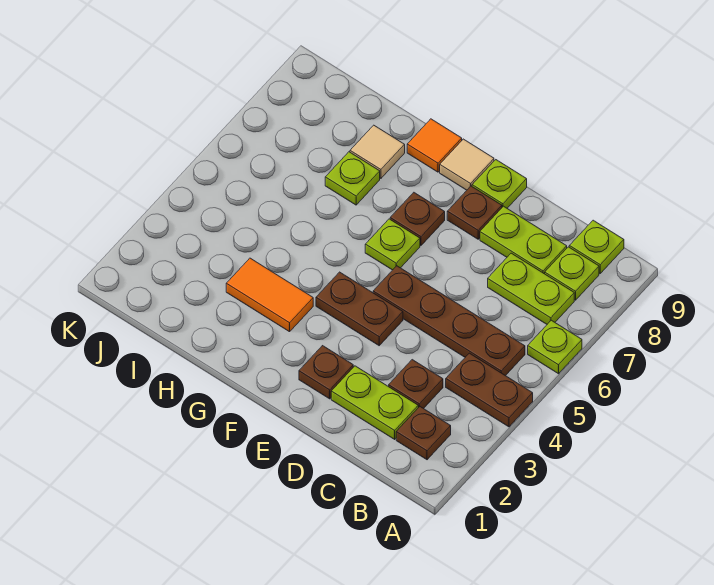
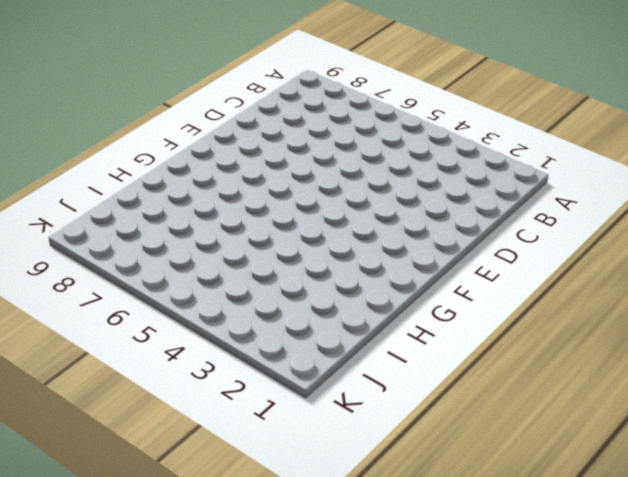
none -> brown 1x2 plate [446,353,533,427]
none -> lime 1x1 plate [528,320,582,374]
none -> brown 1x1 plate [396,407,451,460]

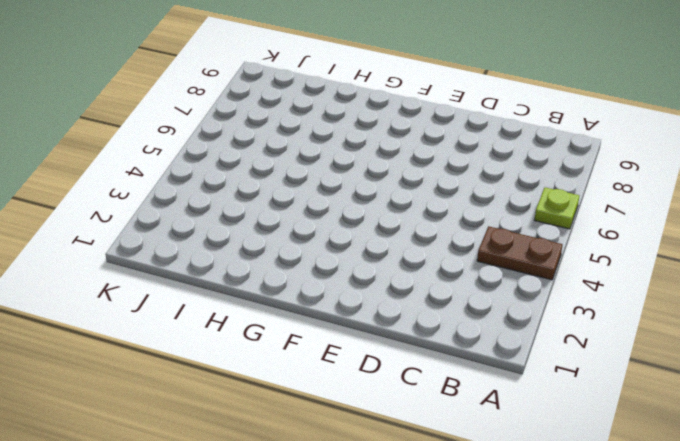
none -> brown 1x1 plate [396,407,451,460]
none -> brown 1x4 plate [373,266,525,376]
none -> lime 1x2 plate [488,253,574,324]

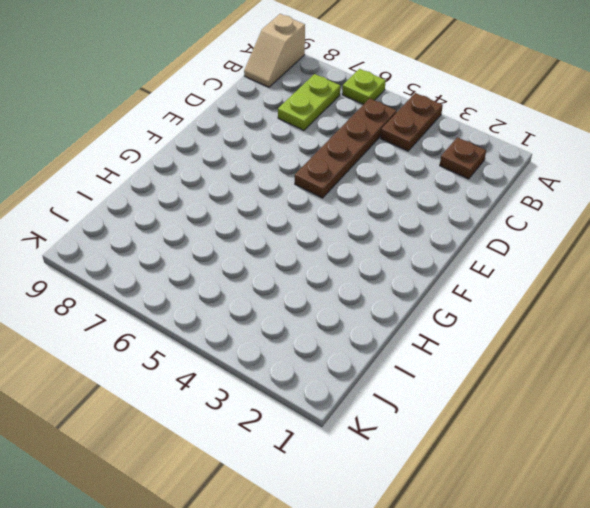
tan 1x2 slope [244,14,305,87] -> lime 1x1 plate [569,220,624,273]
none -> lime 1x1 plate [545,247,599,300]
none -> lime 1x2 plate [331,366,418,439]
none -> brown 1x1 plate [389,360,443,409]

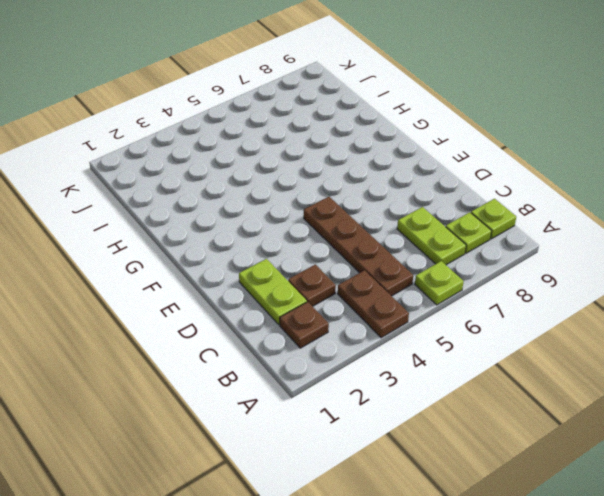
none -> lime 1x2 plate [480,206,567,274]
none -> brown 1x1 plate [299,346,353,399]
none -> brown 1x2 plate [316,272,403,346]

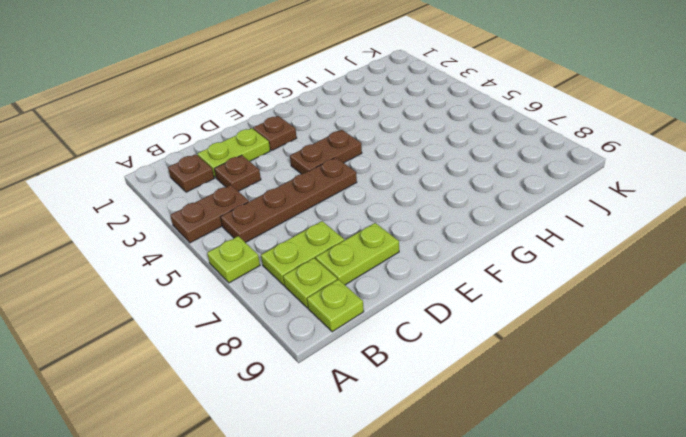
none -> brown 1x1 plate [447,186,502,239]
none -> lime 1x1 plate [472,160,527,208]
none -> lime 1x1 plate [365,219,420,270]

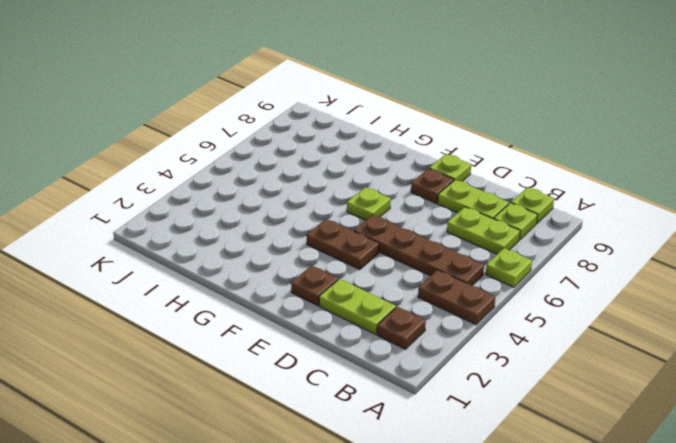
none -> brown 1x1 plate [389,360,443,409]
none -> brown 1x1 plate [390,193,445,246]
none -> tan 1x1 tile [440,139,494,190]

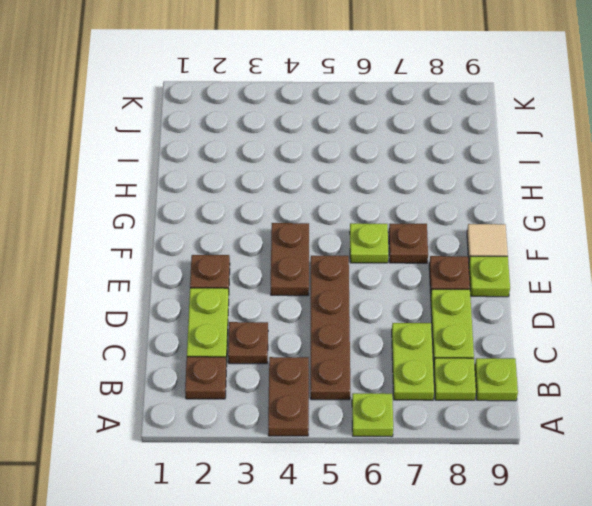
none -> orange 1x2 tile [226,258,313,332]
none -> orange 1x1 tile [407,119,462,172]
none -> lime 1x1 plate [325,152,380,205]

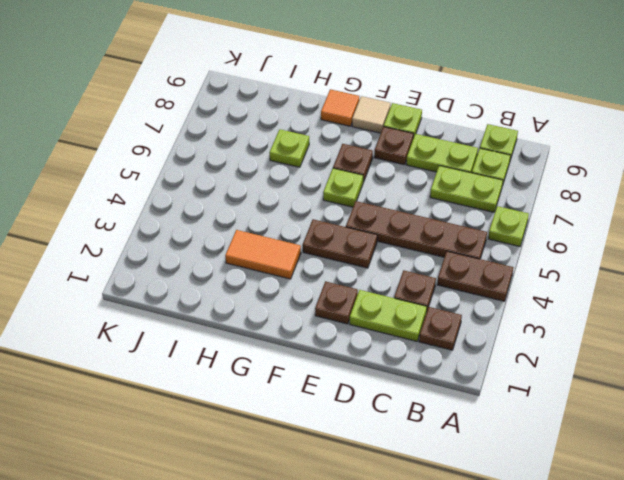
none -> tan 1x1 tile [350,125,405,178]

